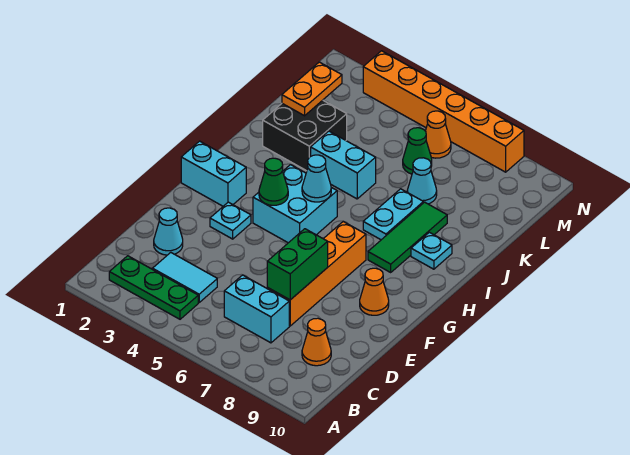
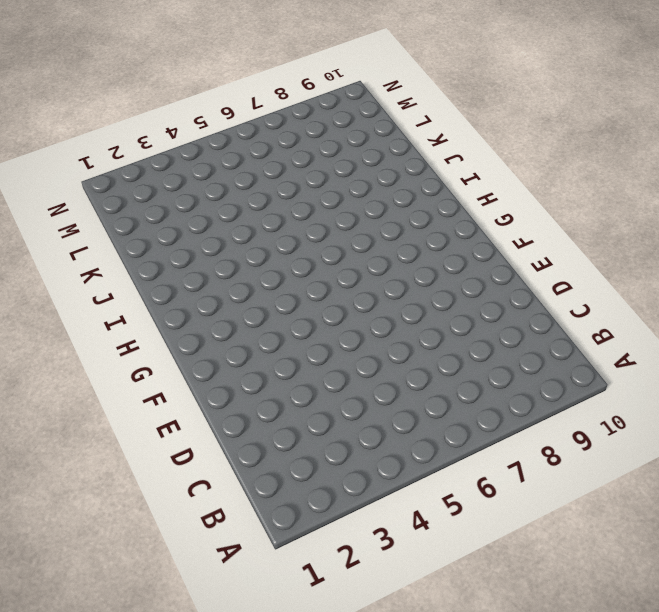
none -> green 1x3 plate [109,256,198,319]
none -> cyan 1x2 tile [153,253,217,302]
none -> cyan 1x2 brick [224,275,289,343]

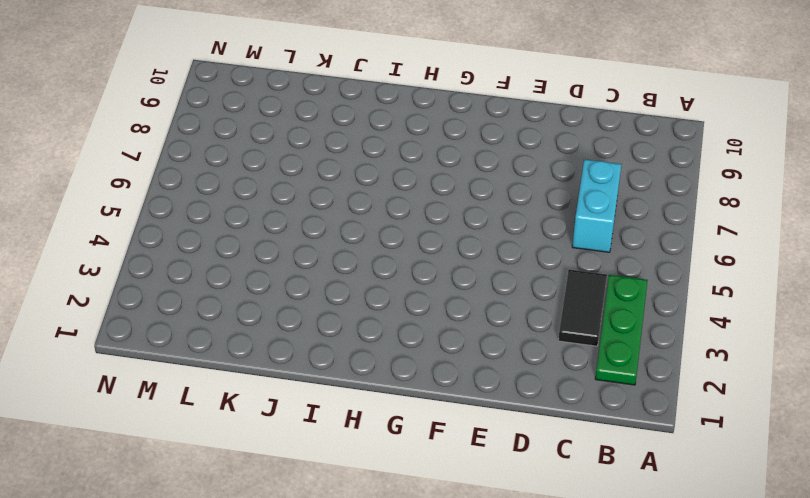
black 1x2 tile [558,270,607,346] -> cyan 1x2 tile [153,253,217,302]
none -> orange 1x1 cone [302,318,331,366]
none -> cyan 1x1 cone [154,208,183,255]
none -> orange 1x4 brick [267,221,366,326]

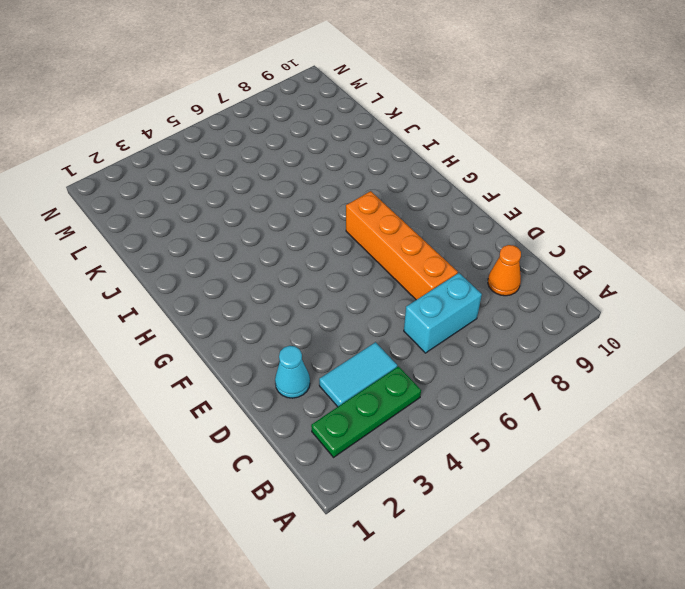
none -> cyan 1x1 plate [210,202,251,239]
none -> orange 1x1 cone [360,268,389,315]
none -> cyan 1x2 brick [181,141,246,206]

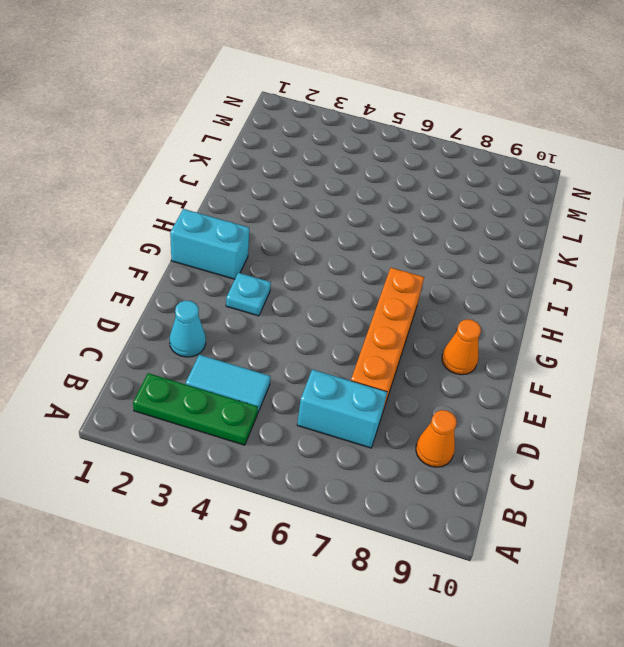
none -> cyan 2x2 brick [253,165,337,243]
none -> green 1x3 tile [368,202,447,272]
none -> cyan 1x2 plate [363,189,423,240]

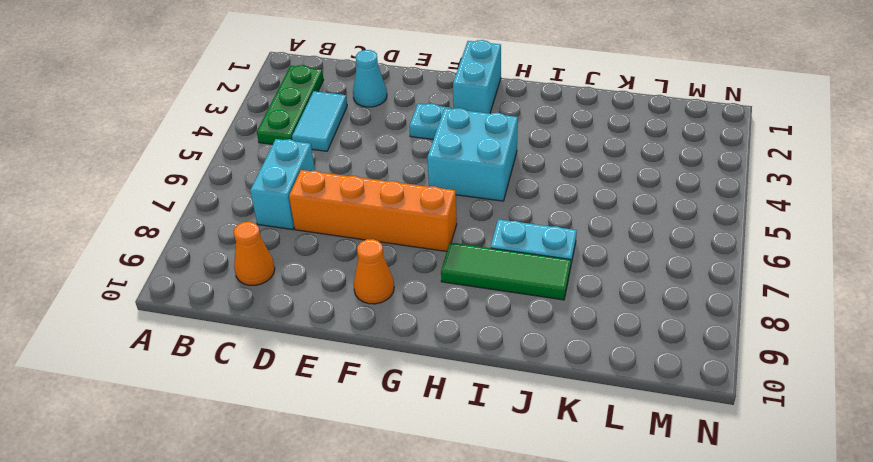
none -> cyan 1x1 plate [411,232,452,269]
none -> black 2x2 brick [263,100,347,171]
none -> cyan 1x2 brick [311,131,376,199]

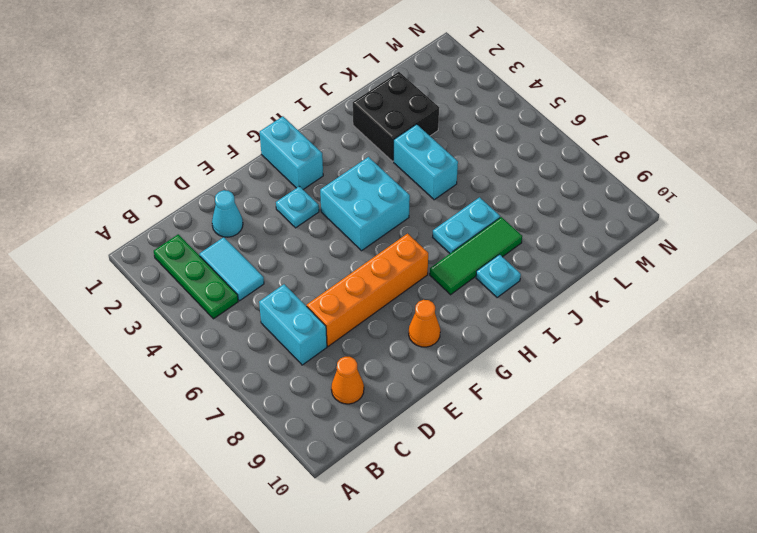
none -> cyan 1x1 cone [407,158,437,204]
none -> green 1x1 cone [403,128,432,174]
none -> orange 1x1 cone [426,111,451,158]

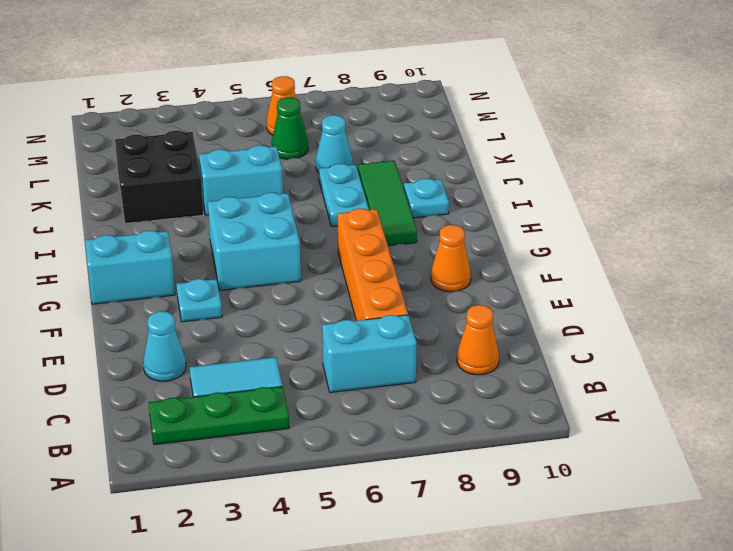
none -> orange 1x6 brick [363,51,524,172]
none -> green 1x2 brick [267,229,328,300]
none -> green 1x1 cone [259,158,288,205]

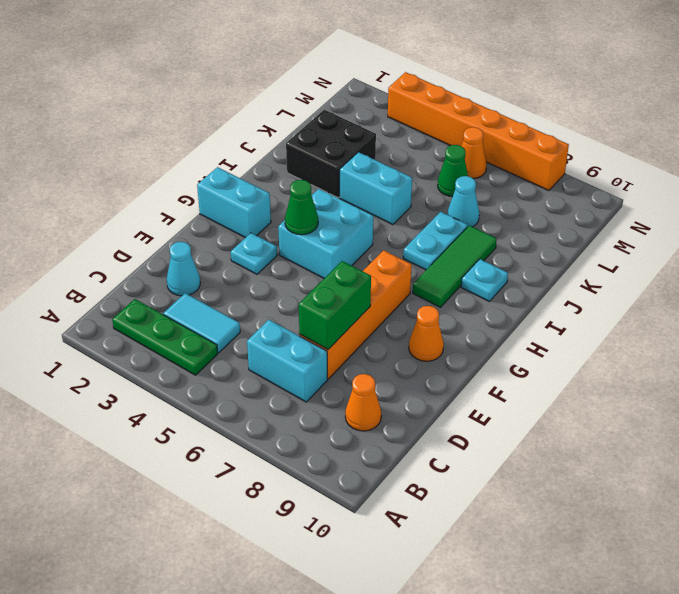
none -> cyan 1x1 cone [302,155,331,202]
none -> orange 1x2 plate [282,62,342,116]

